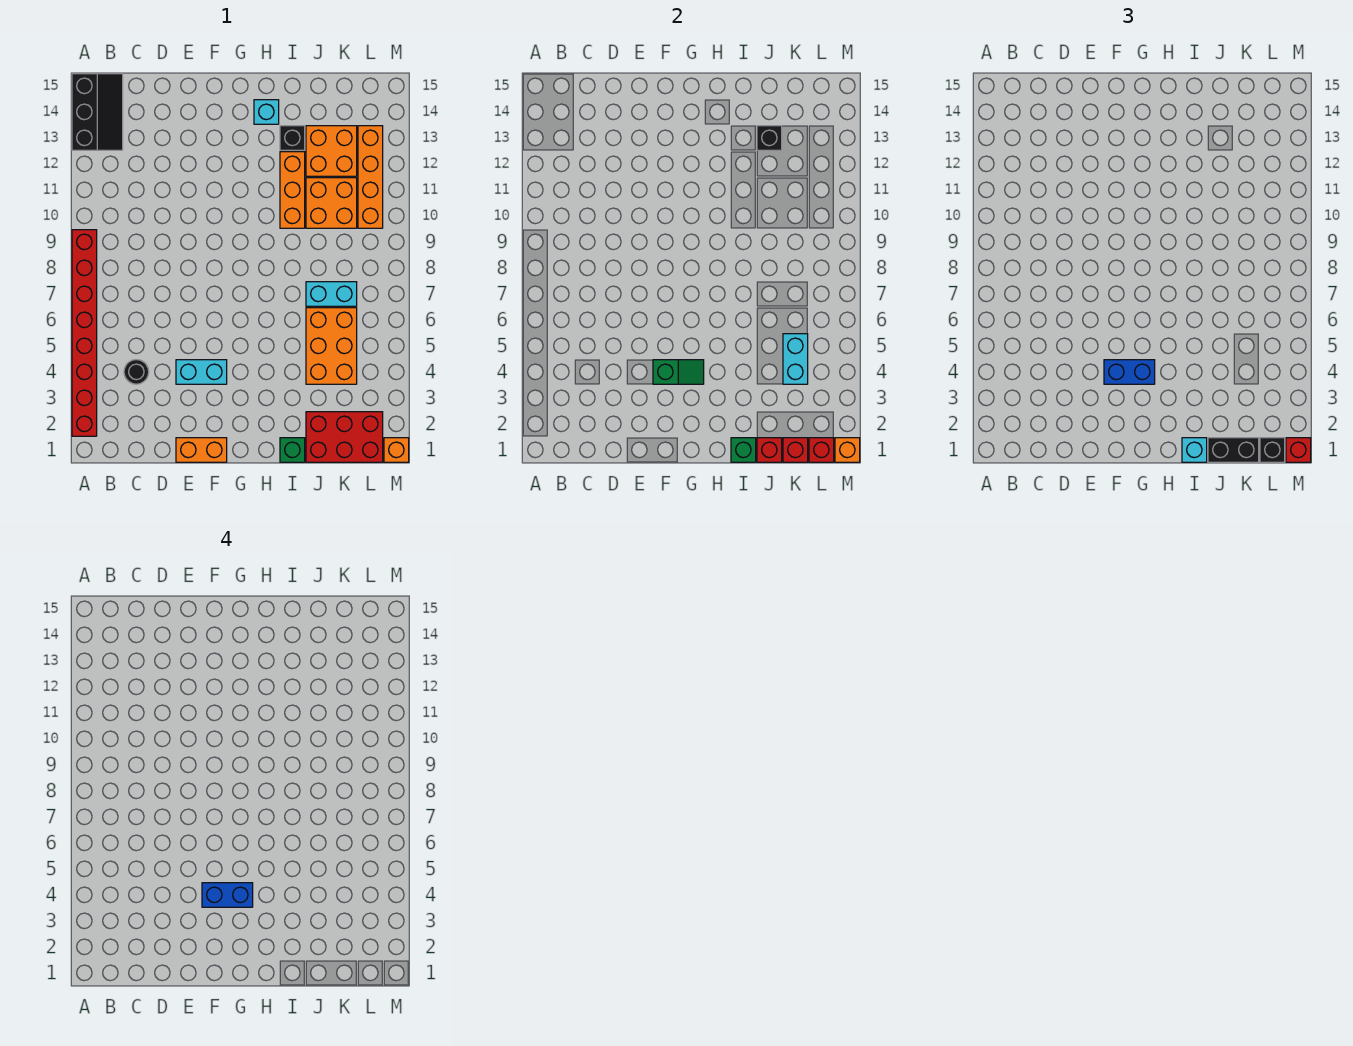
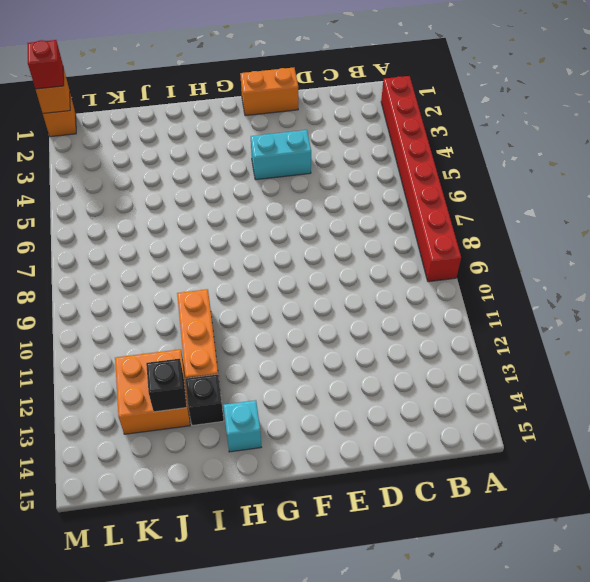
none -> black 2x3 slope [72,74,123,150]
none -> black 1x1 round brick [124,360,149,384]
none -> green 1x1 brick [280,438,305,462]
none -> red 2x3 brick [306,412,383,462]

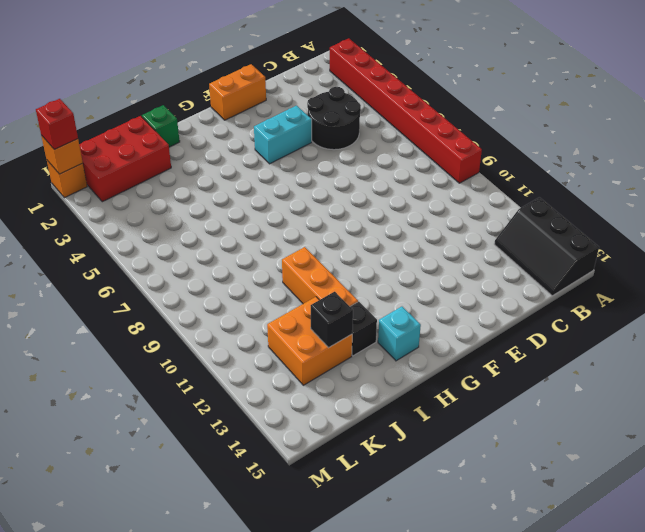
black 2x2 round brick [307,87,361,150] -> black 1x1 round brick [124,360,149,384]
none -> orange 2x3 brick [306,308,357,384]
none -> cyan 1x2 brick [306,282,357,306]
none -> orange 2x2 brick [306,178,357,228]
none -> orange 1x4 brick [358,126,383,228]

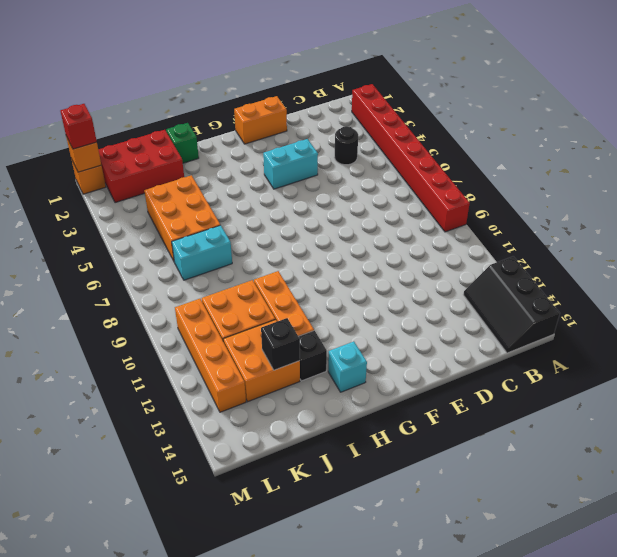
none -> green 1x2 slope [653,360,704,384]
none -> green 1x1 brick [731,438,756,462]
none -> red 1x1 brick [757,438,782,462]
none -> red 1x1 brick [783,438,808,462]

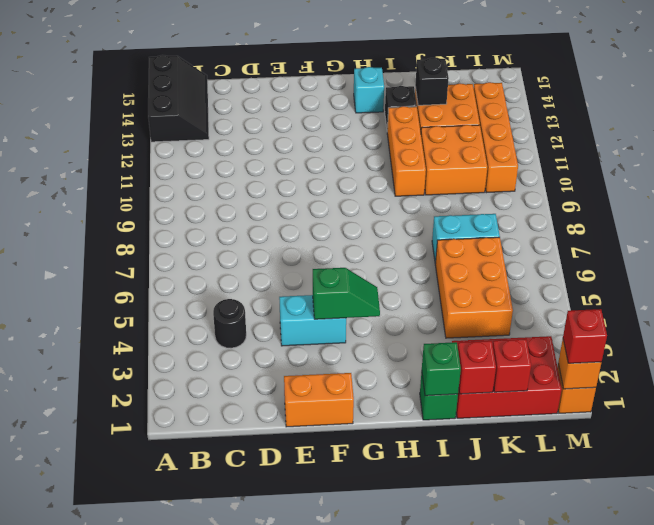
none -> red 1x8 brick [72,230,97,436]
none -> cyan 1x2 brick [783,334,808,384]
none -> red 1x1 brick [809,438,834,462]
none -> blue 1x2 brick [1104,360,1155,384]

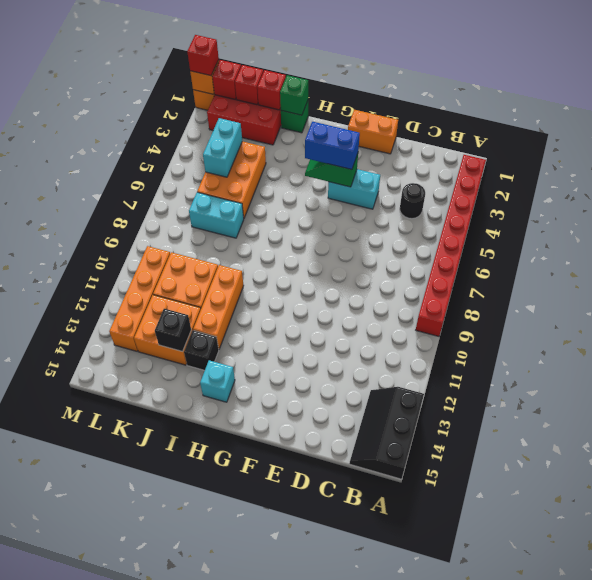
none -> cyan 1x1 brick [1182,438,1207,462]
none -> black 1x2 brick [1208,438,1259,462]
none -> black 1x1 brick [1260,438,1285,462]
none -> blue 1x2 brick [202,883,253,907]

